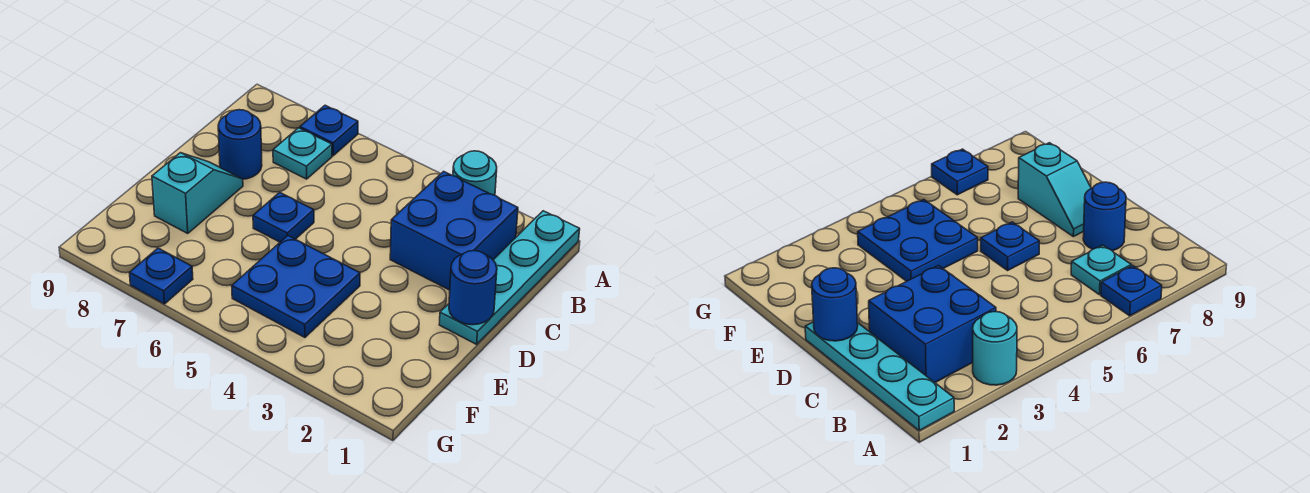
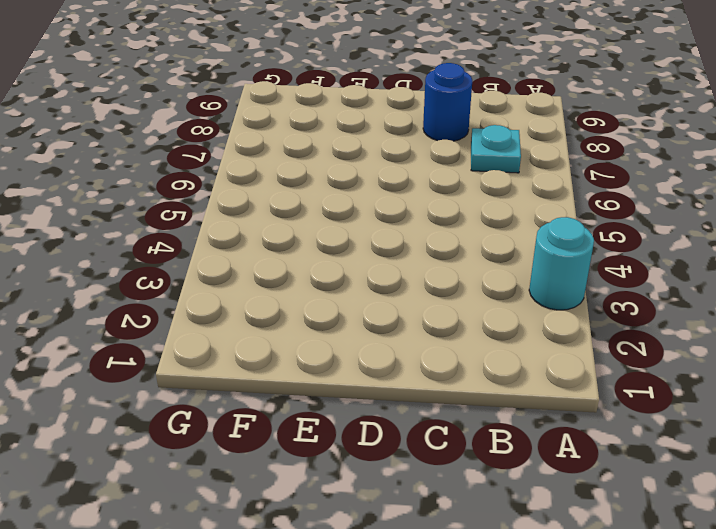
none -> cyan 1x4 plate [439,211,580,344]
none -> blue 1x1 plate [300,105,358,156]

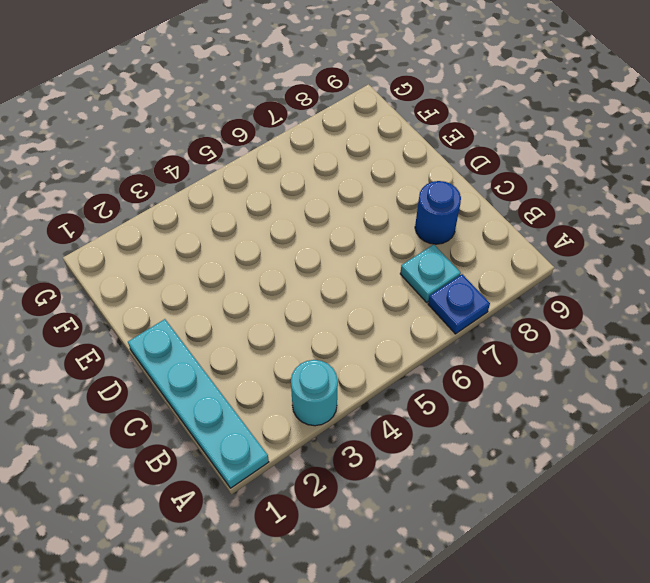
none -> blue 2x2 brick [390,171,518,290]
none -> blue 1x1 plate [253,192,314,242]

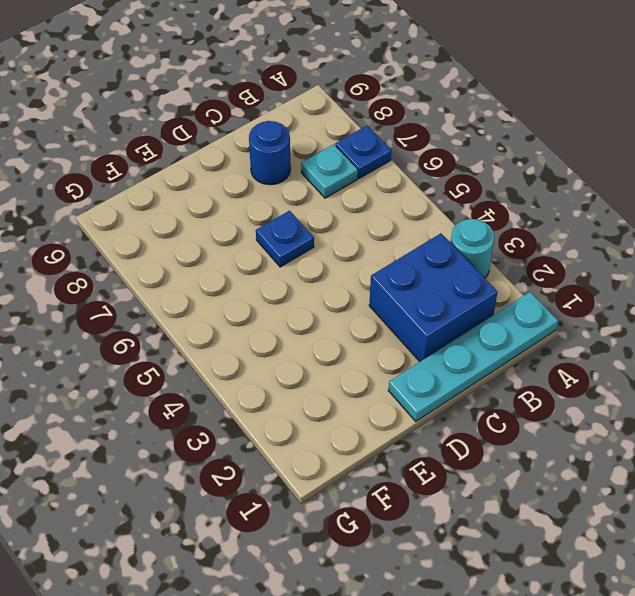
none -> cyan 1x2 slope [152,153,243,233]
none -> blue 2x2 plate [232,236,360,337]

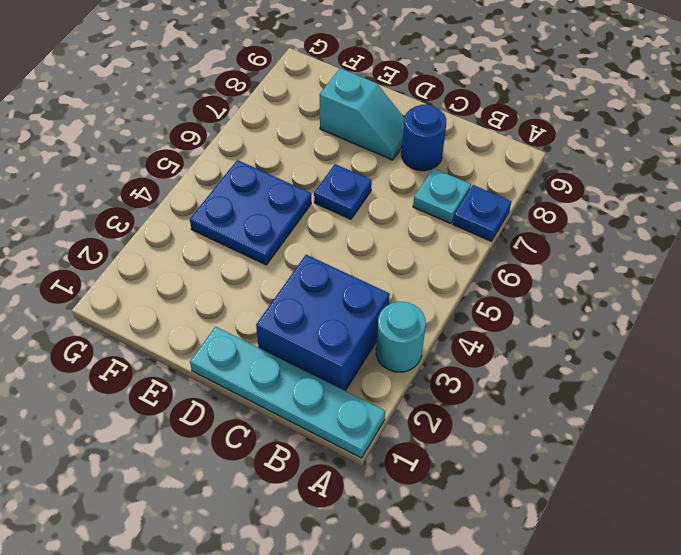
none -> blue 1x1 plate [130,248,193,304]
none -> blue 1x1 round brick [449,251,497,325]

